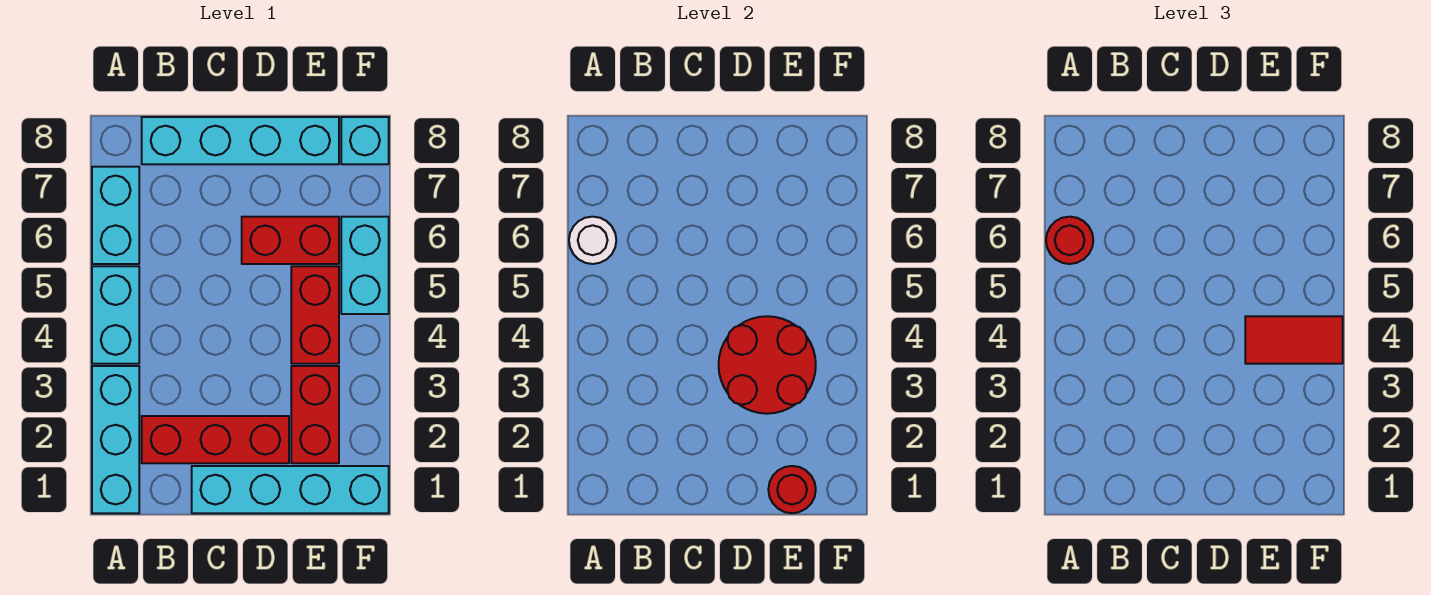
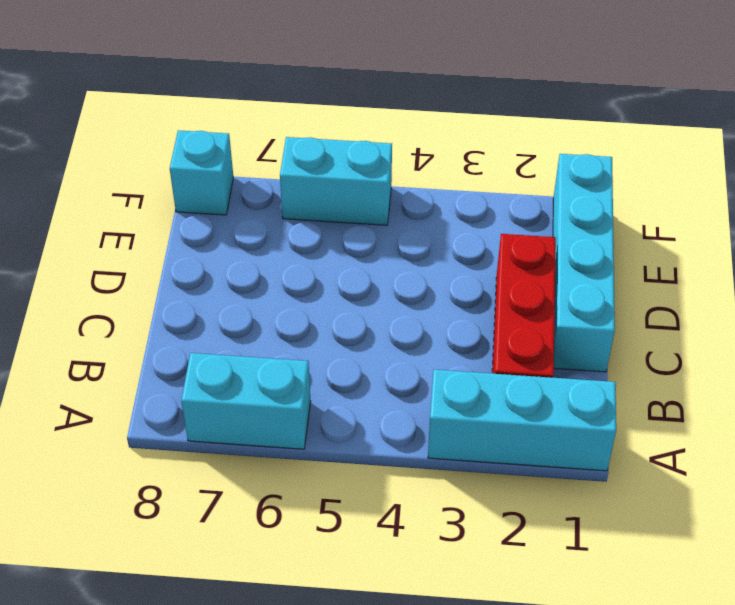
none -> cyan 1x2 brick [92,266,139,364]
none -> cyan 1x4 brick [142,117,339,164]
none -> red 1x2 brick [242,217,339,264]

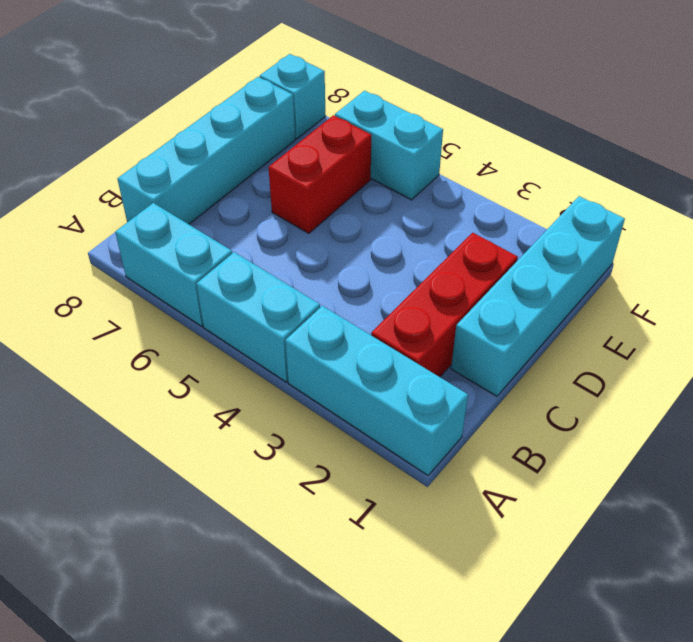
none -> red 1x2 brick [291,366,339,463]
none -> red 1x2 brick [291,266,339,364]
none -> white 1x1 round brick [569,217,616,264]

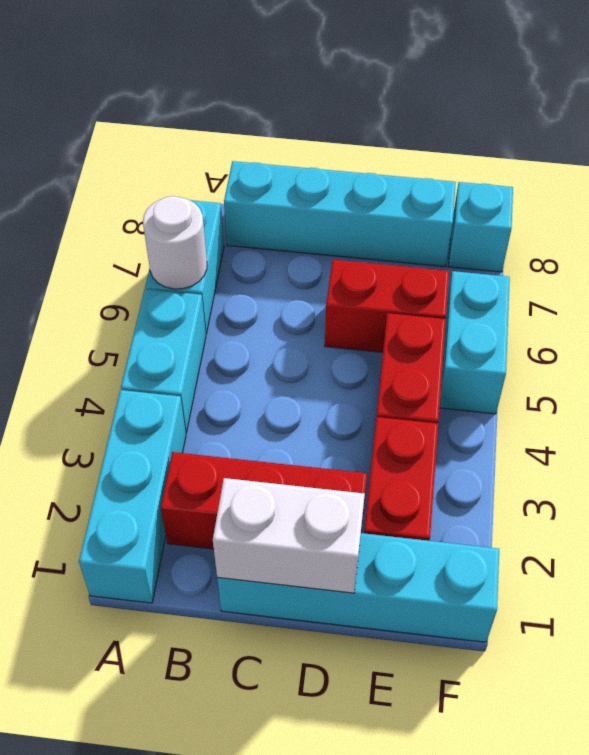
white 1x2 brick [213,478,365,593] -> none
none -> red 2x2 round brick [719,316,816,414]
none -> red 1x1 round brick [768,466,816,513]
none -> red 1x1 round brick [1046,217,1093,264]

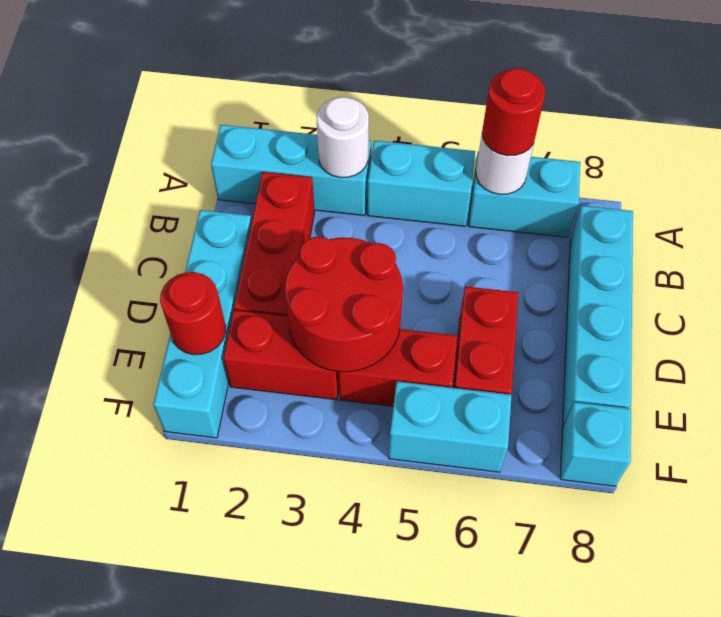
white 1x1 round brick [317,97,369,178] -> none
none -> red 1x2 tile [1245,316,1343,364]

